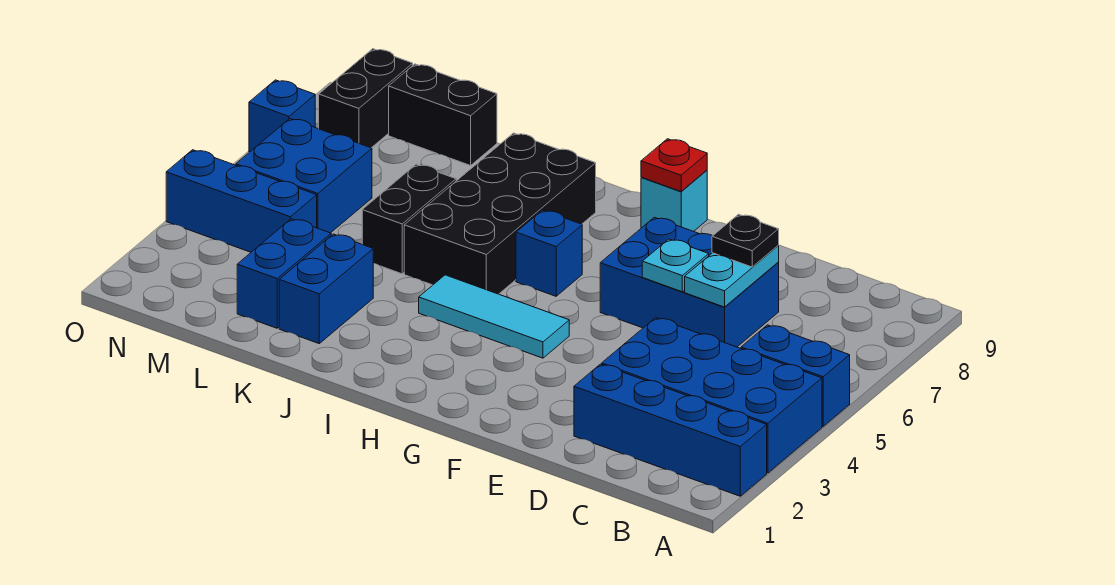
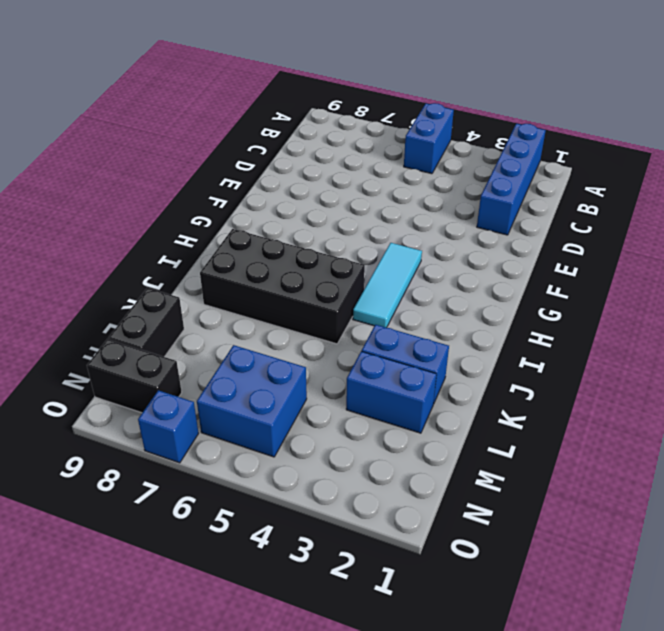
none -> blue 2x4 brick [602,318,822,473]
none -> blue 2x3 brick [600,217,779,347]
none -> cyan 1x1 brick [641,170,707,232]

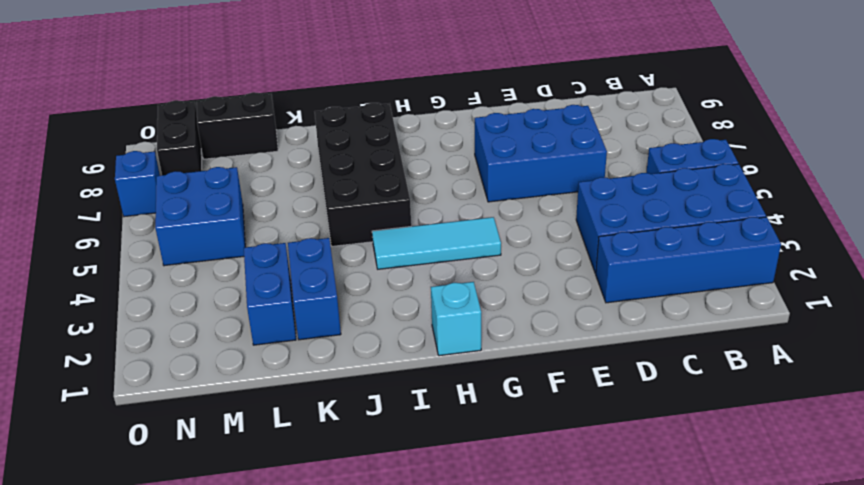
cyan 1x1 brick [431,282,481,356] -> cyan 1x1 brick moved to [641,170,707,232]
none -> blue 1x1 brick [516,210,582,296]
none -> black 1x2 brick [362,164,456,274]
none -> blue 1x3 brick [166,150,317,252]

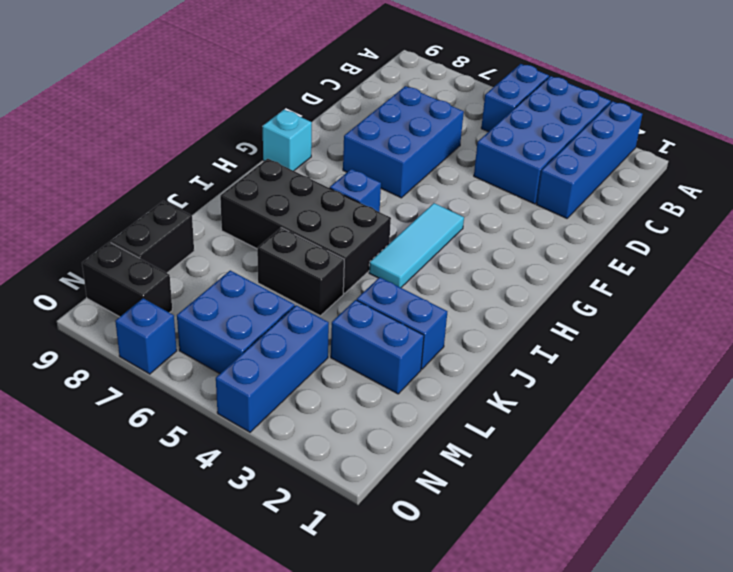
none -> cyan 1x2 plate [685,246,779,307]
none -> cyan 1x1 plate [642,239,709,292]
none -> red 1x1 plate [641,139,707,191]

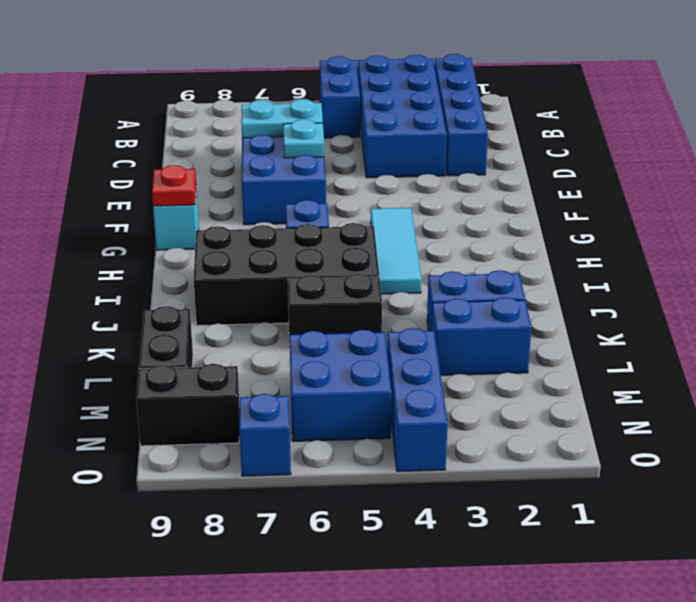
none -> black 1x1 plate [712,214,779,267]

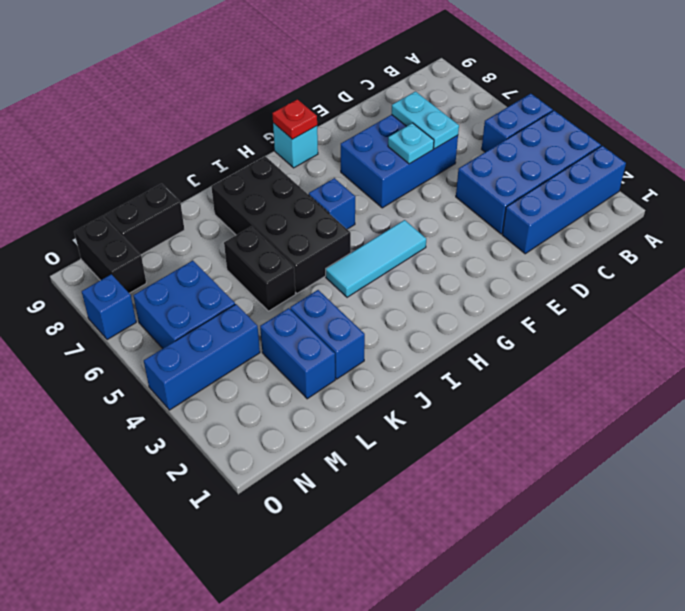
none -> black 1x1 plate [712,214,779,267]

